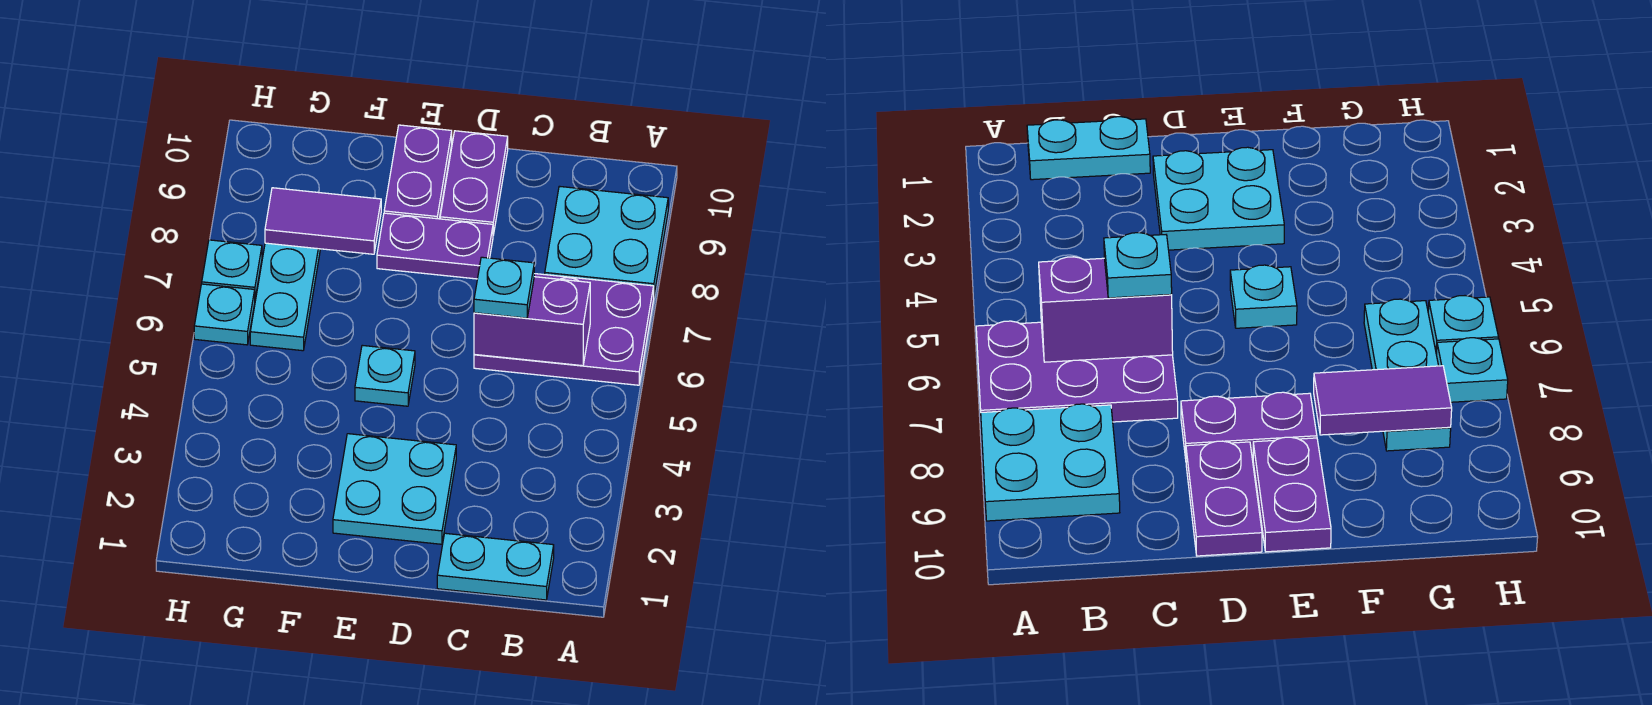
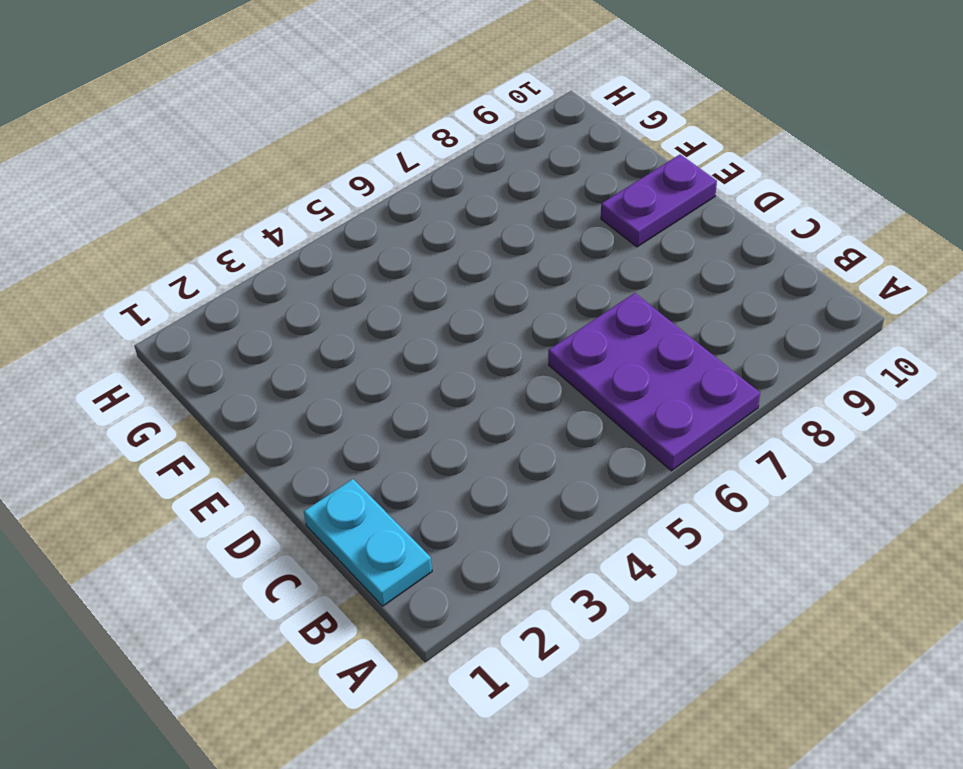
none -> cyan 2x2 plate [545,186,668,294]
none -> cyan 2x2 plate [333,434,456,544]
none -> purple 1x2 plate [377,213,493,279]

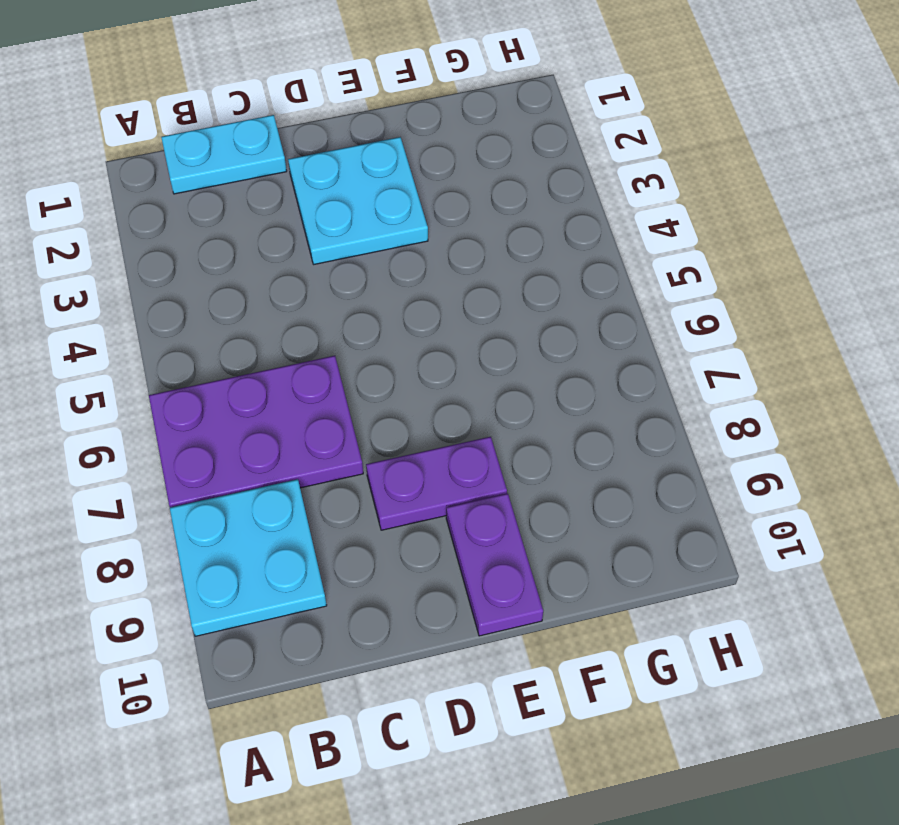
none -> purple 1x2 plate [440,131,508,235]
none -> cyan 1x1 plate [355,345,415,406]
none -> cyan 1x3 plate [250,243,320,351]

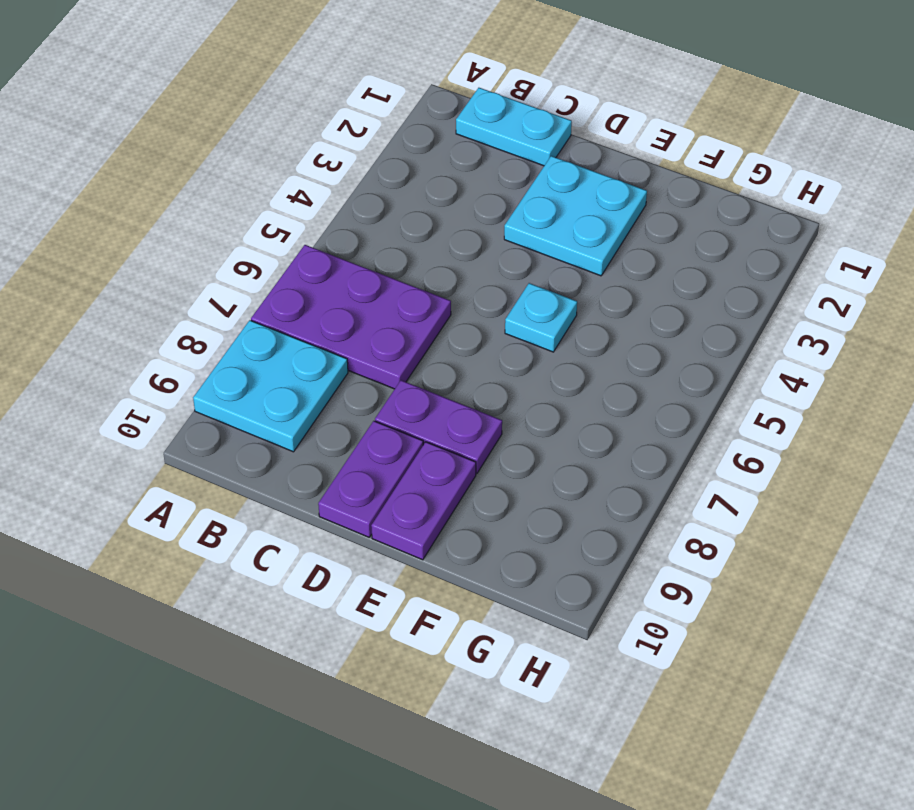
none -> cyan 1x3 plate [250,243,320,351]
none -> cyan 1x1 plate [194,284,255,345]
none -> cyan 1x1 plate [202,240,262,298]

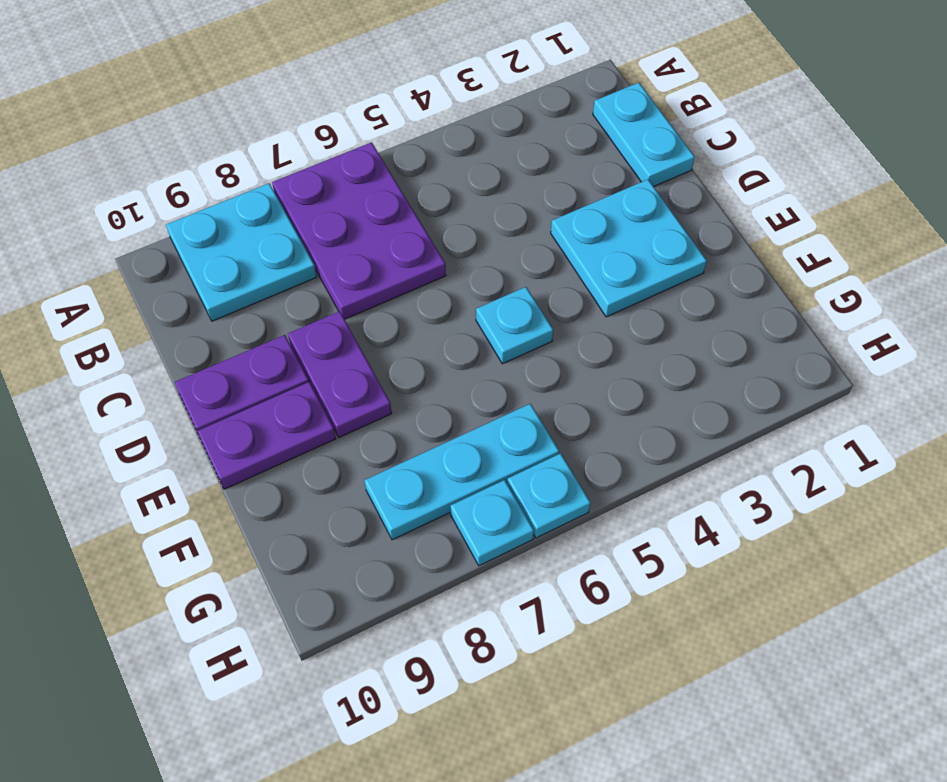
none -> purple 1x2 brick [474,277,590,366]
none -> purple 1x2 tile [265,188,381,254]
none -> cyan 1x1 plate [474,257,534,318]

